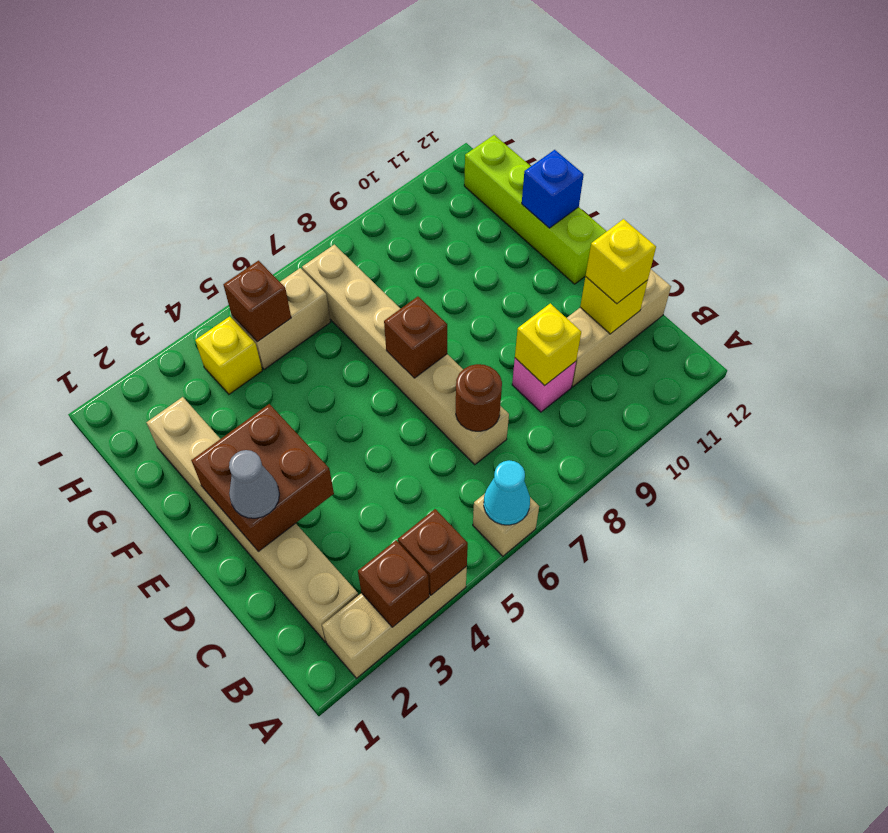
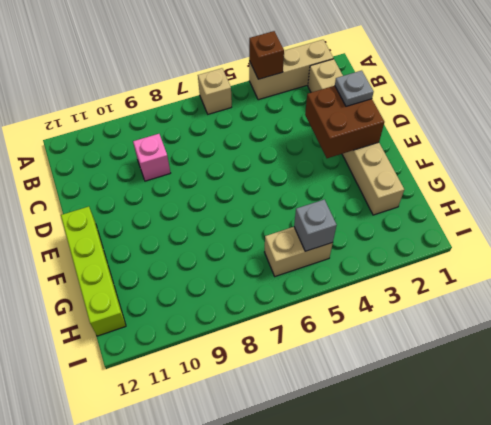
grey 1x1 plate [335,71,374,106] -> grey 1x1 cone [229,450,279,518]
grey 1x1 brick [294,200,337,251] -> brown 1x1 brick [223,261,291,342]
none -> tan 1x6 brick [302,245,509,465]
none -> tan 1x3 brick [567,270,671,387]
none -> yellow 1x1 brick [195,316,262,394]

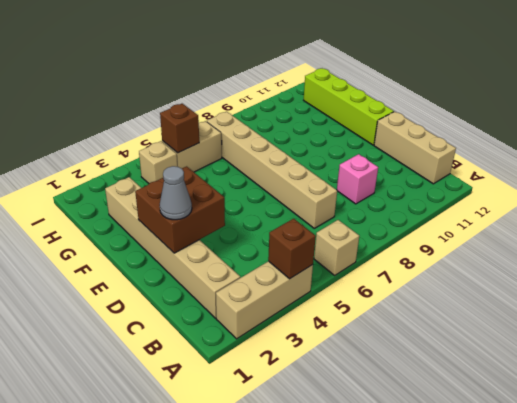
tan 1x3 brick [374,112,456,184] -> tan 1x3 brick turned to [567,270,671,387]
tan 1x1 brick [139,141,177,183] -> yellow 1x1 brick [195,316,262,394]
none -> brown 1x1 brick [358,541,429,627]
none -> cyan 1x1 cone [484,460,530,525]
none -> brown 1x1 round brick [456,364,502,431]

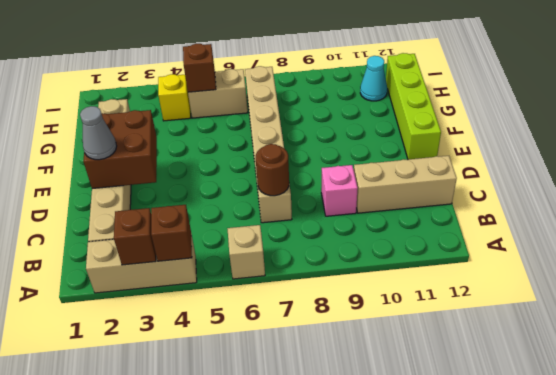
cyan 1x1 cone [360,56,387,101] -> cyan 1x1 cone moved to [484,460,530,525]
none -> yellow 1x1 brick [515,303,581,386]
none -> yellow 1x1 brick [580,277,648,334]
none -> brown 1x1 brick [384,297,447,378]

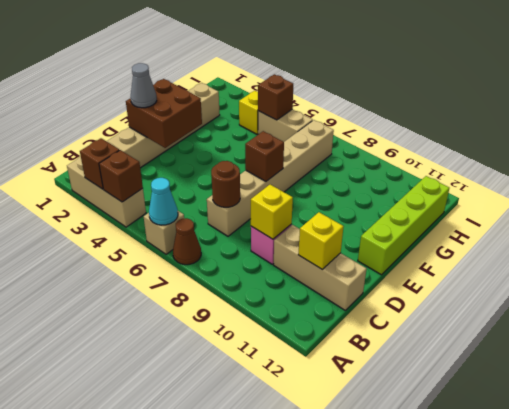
brown 1x1 cone [173,218,201,265] -> none
none -> blue 1x1 brick [522,150,584,228]
none -> yellow 1x1 brick [586,219,656,304]

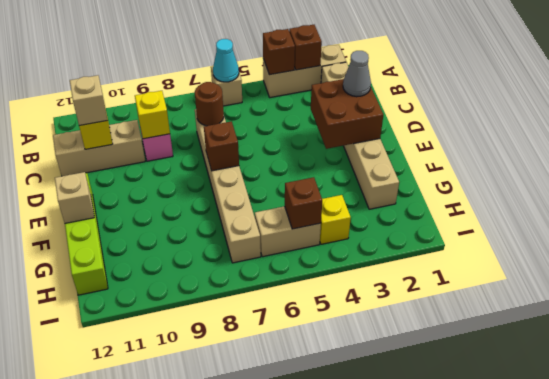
tan 1x1 brick [70,75,107,126] -> yellow 1x1 brick [586,219,656,304]
tan 1x1 brick [55,172,94,223] -> blue 1x1 brick [522,150,584,228]

